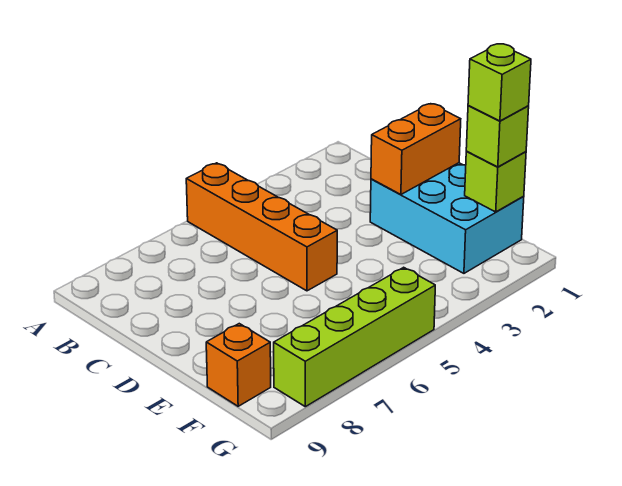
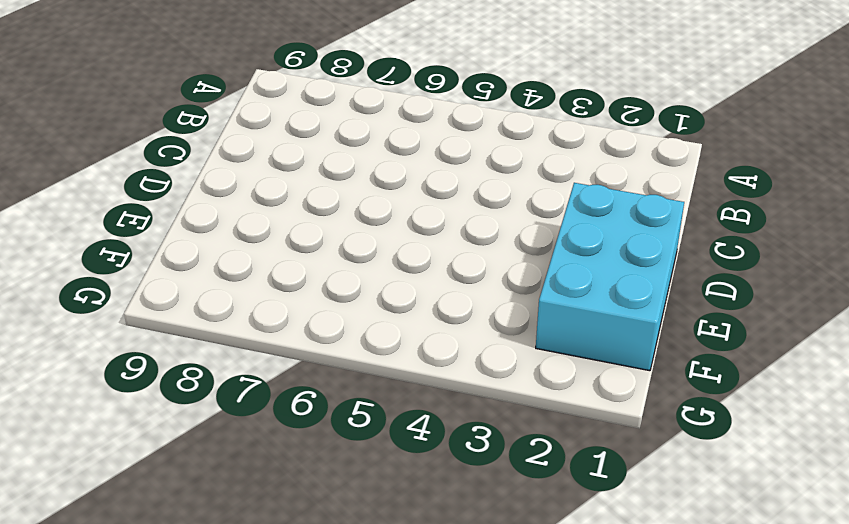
none -> orange 1x4 brick [186,163,337,291]
none -> orange 1x1 brick [206,324,271,406]

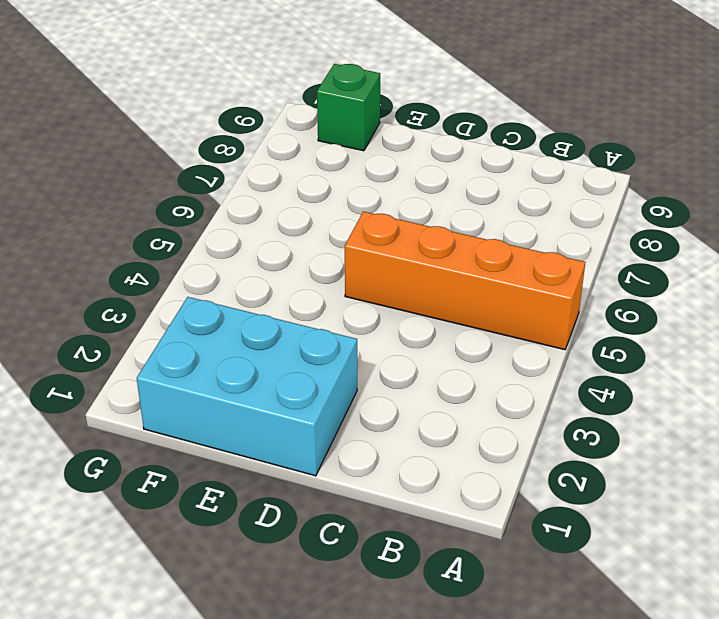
green 1x1 brick [317,64,380,151] -> orange 1x1 brick [206,324,271,406]
none -> lime 1x4 brick [274,267,435,407]
none -> orange 1x2 brick [371,104,461,194]

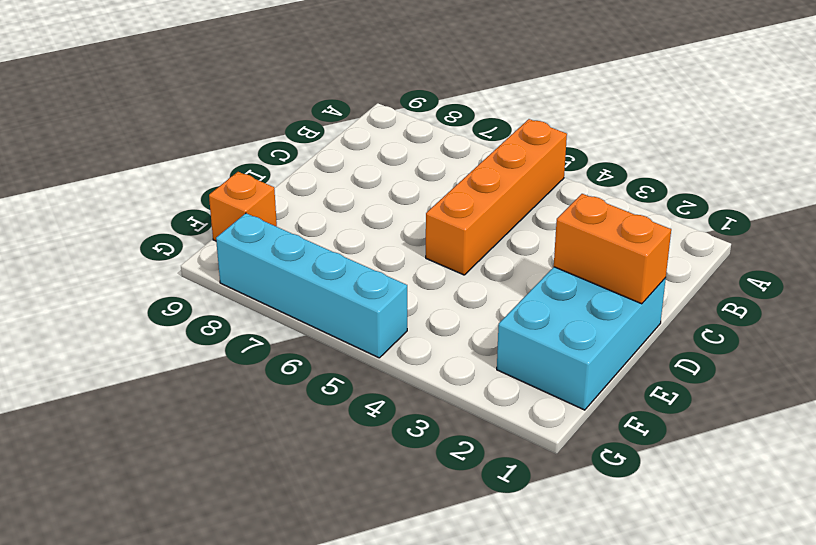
cyan 1x4 brick [216,213,407,358] -> lime 1x4 brick [274,267,435,407]
none -> lime 1x1 brick [465,152,526,212]
none -> lime 1x1 brick [466,106,529,167]

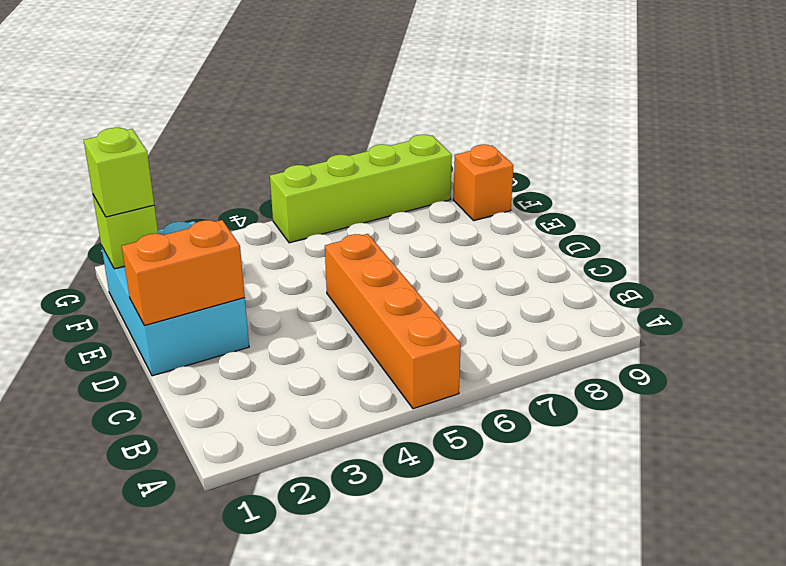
none -> lime 1x1 brick [468,44,531,121]

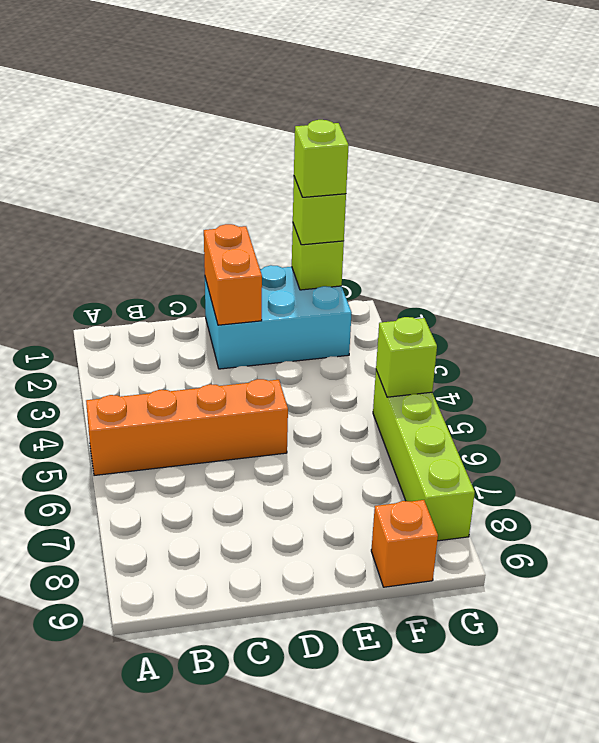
lime 1x1 brick [376,317,437,397] -> none

